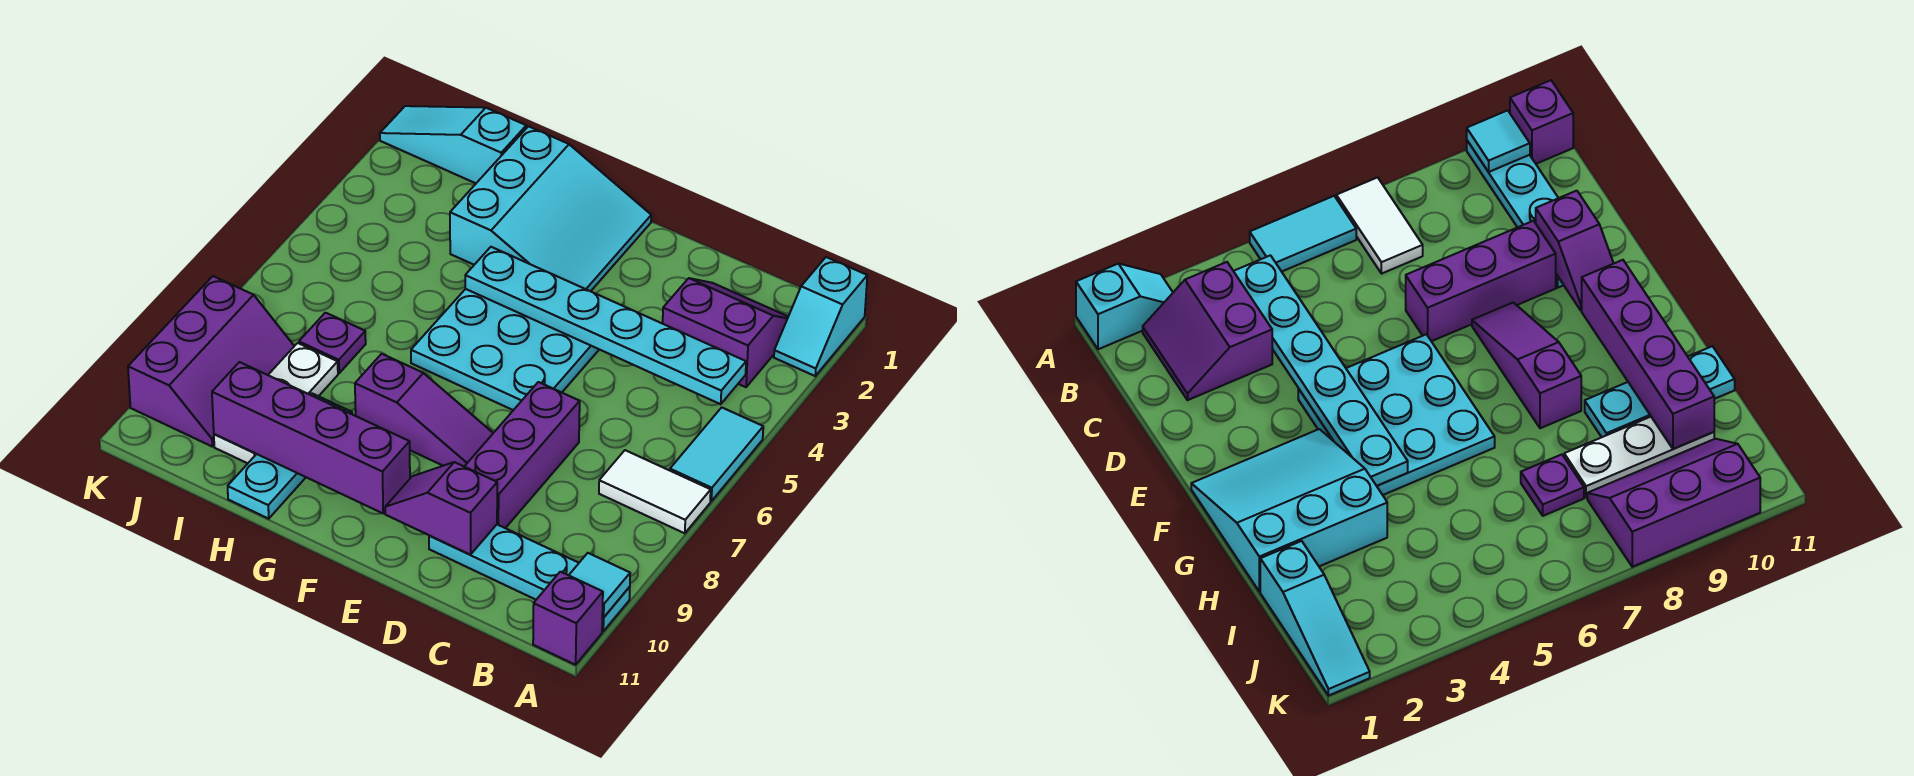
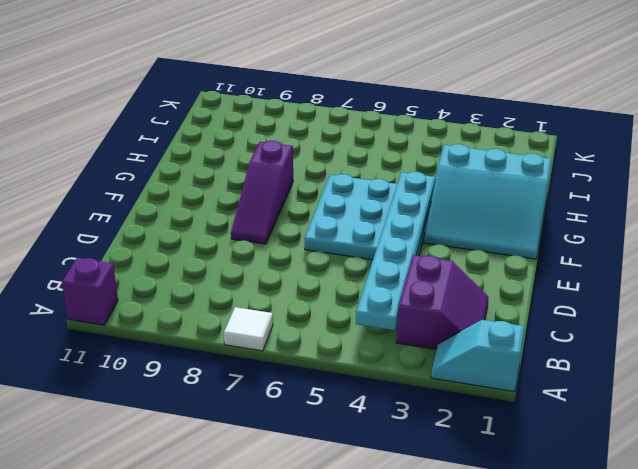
white 1x1 tile [224,307,273,351] -> white 1x2 tile [599,450,711,533]
none -> cyan 1x2 tile [670,407,763,501]
none -> cyan 1x4 plate [429,525,630,631]
none -> purple 1x3 brick [464,382,580,528]

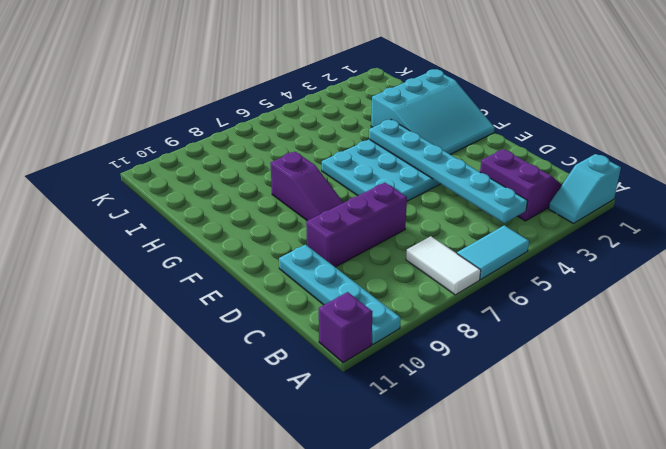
none -> cyan 1x3 plate [228,393,352,519]
none -> cyan 1x3 slope [380,106,526,183]
none -> purple 1x1 plate [299,313,366,373]

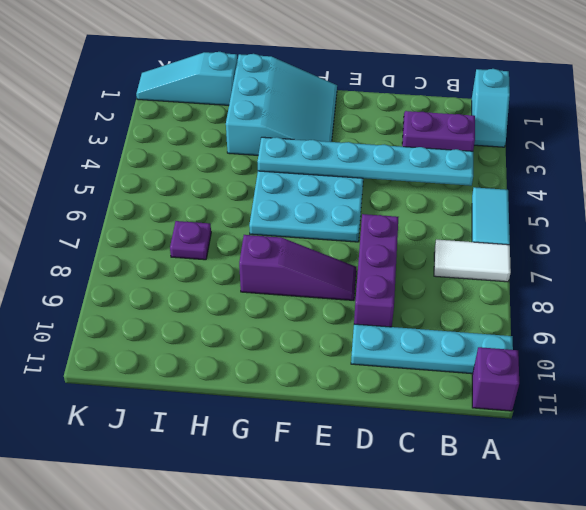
none -> cyan 1x3 plate [228,393,352,519]
none -> white 1x3 plate [214,343,338,463]
none -> purple 2x3 slope [128,276,294,446]

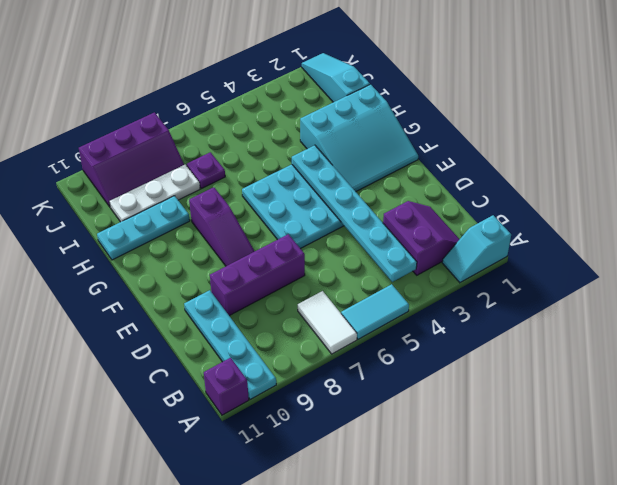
none -> cyan 1x1 tile [569,553,630,617]
none -> purple 1x2 slope [385,462,497,555]
none -> purple 1x4 brick [212,362,410,513]

